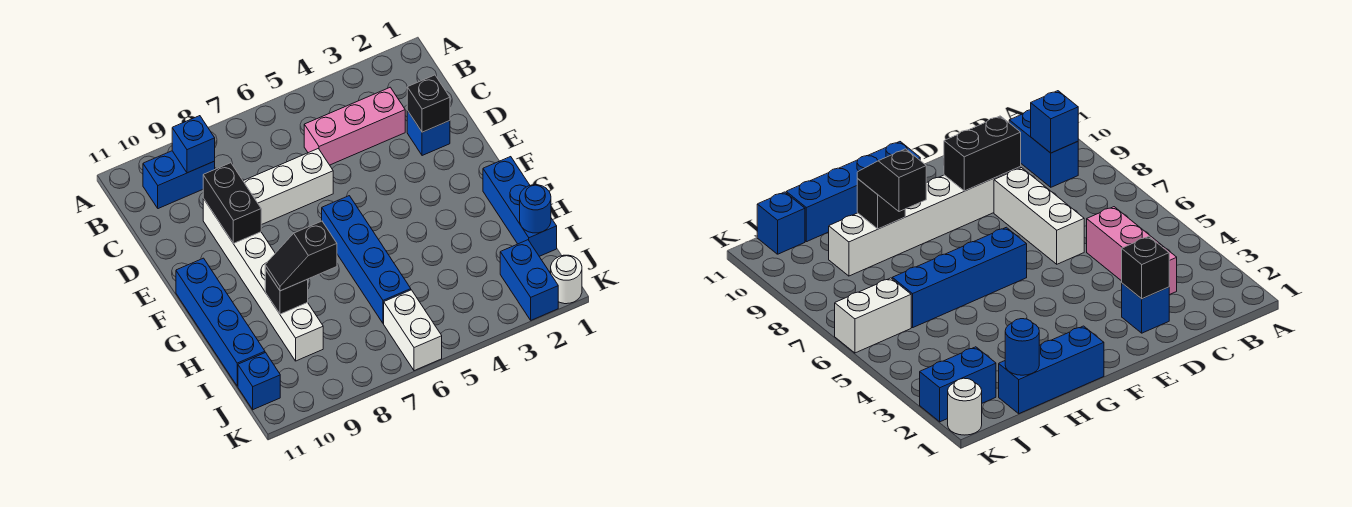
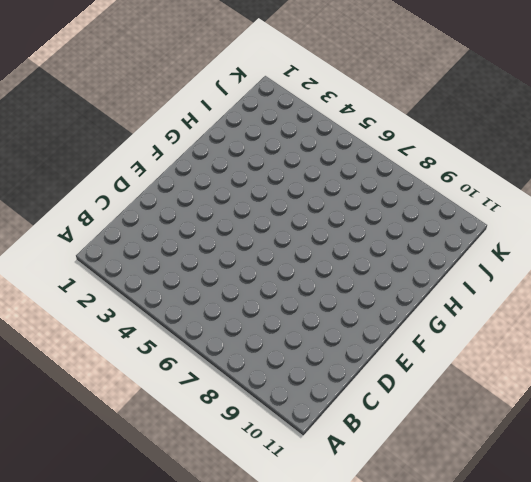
none -> blue 1x2 brick [143,151,215,209]
none -> pink 1x3 brick [304,87,405,165]
none -> blue 1x1 brick [407,111,450,156]

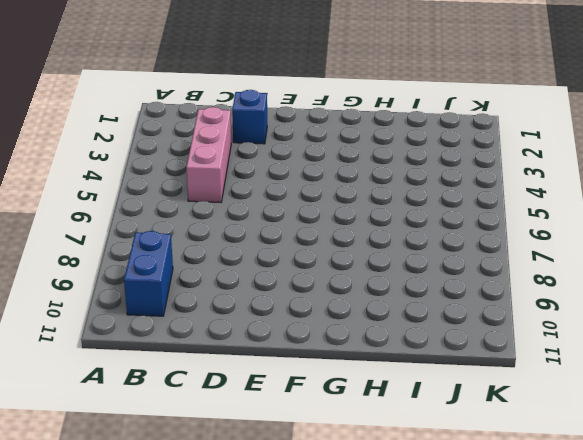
none -> white 1x3 brick [243,149,333,225]
none -> white 1x6 brick [203,198,323,361]
none -> blue 1x4 brick [322,196,411,323]

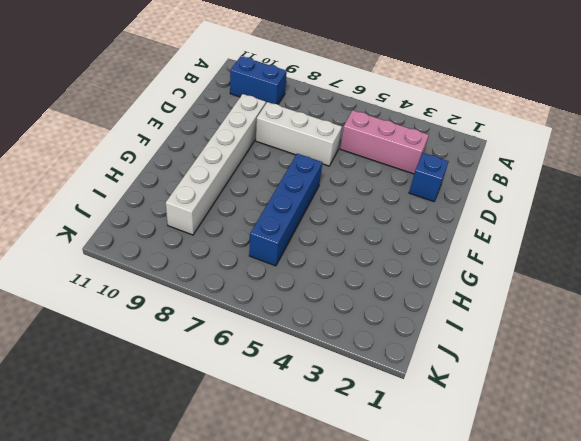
none -> blue 1x4 brick [176,258,265,386]
none -> blue 1x3 brick [483,157,557,256]
none -> blue 1x2 brick [500,240,558,320]

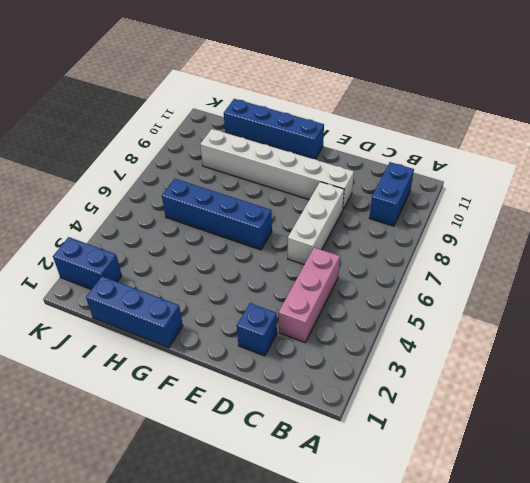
none -> white 1x2 brick [384,290,442,371]
none -> blue 1x1 brick [238,353,280,410]
none -> white 1x1 round brick [551,255,582,304]

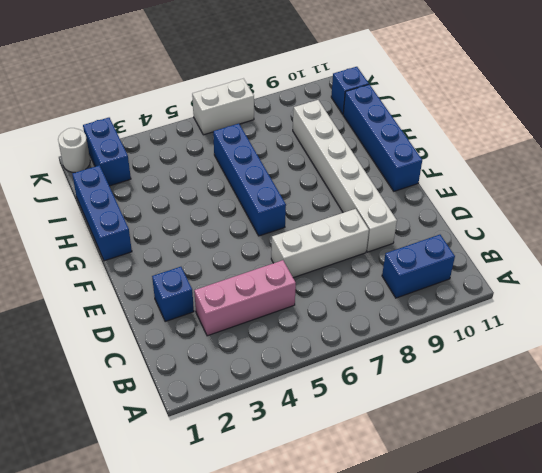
white 1x2 brick [192,79,254,135] -> white 1x2 brick turned to [384,290,442,371]
none -> blue 1x1 brick [172,116,215,173]
none -> black 1x1 brick [407,75,450,132]
none -> black 1x2 brick [203,163,261,244]

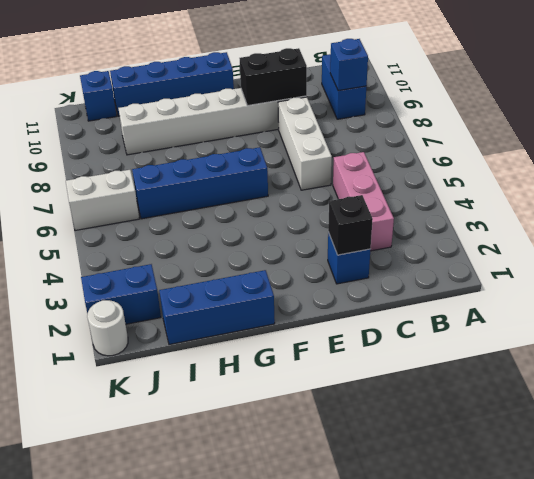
none -> black 1x1 brick [265,269,308,314]
none -> blue 1x1 round brick [520,185,551,233]
none -> black 1x2 slope [265,221,337,291]

